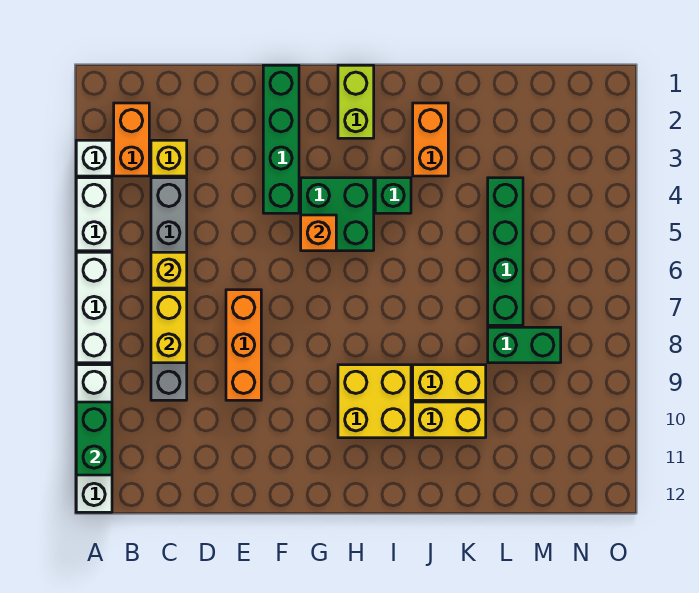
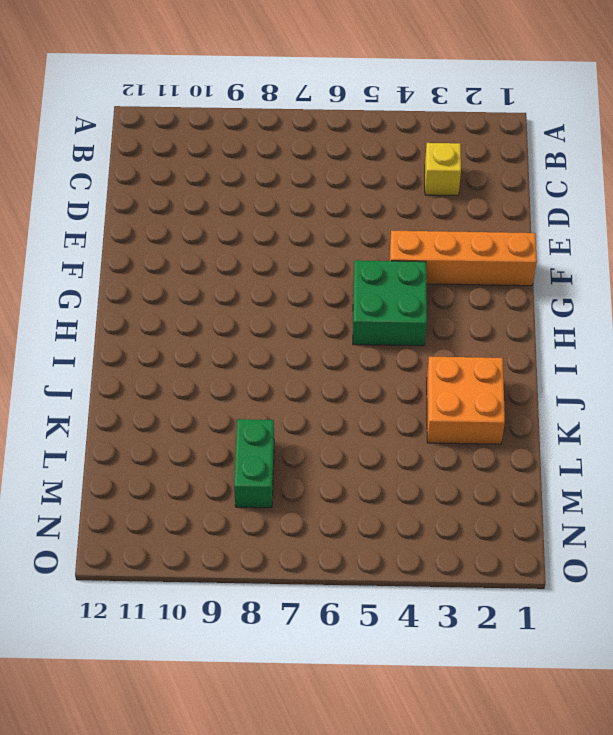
orange 1x4 brick [390,231,537,286] -> green 1x4 brick [263,65,299,213]
orange 2x2 brick [427,357,505,444] -> orange 1x2 brick [413,103,448,176]
none -> white 1x1 brick [76,140,112,176]
none -> white 1x2 brick [76,178,112,251]
none -> white 1x3 brick [76,252,112,363]

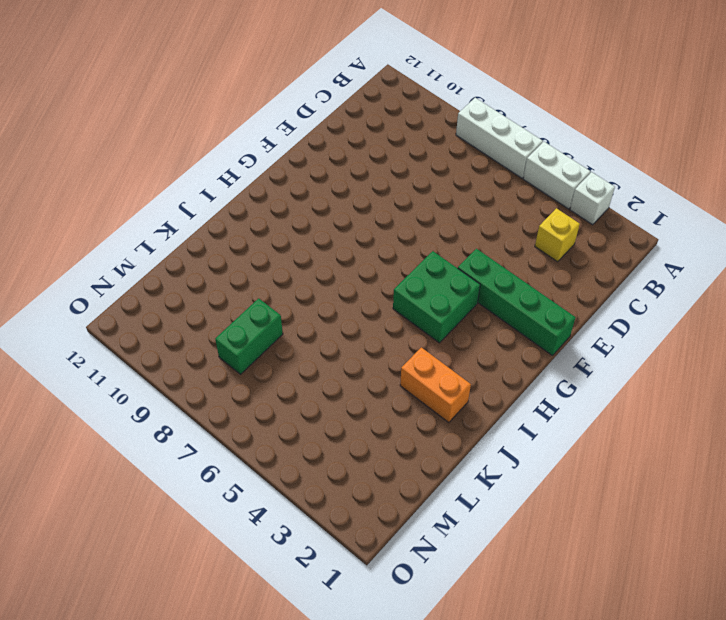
none -> white 1x4 brick [76,365,112,512]
none -> orange 1x2 brick [114,103,149,176]
none -> grey 1x6 brick [151,178,187,400]

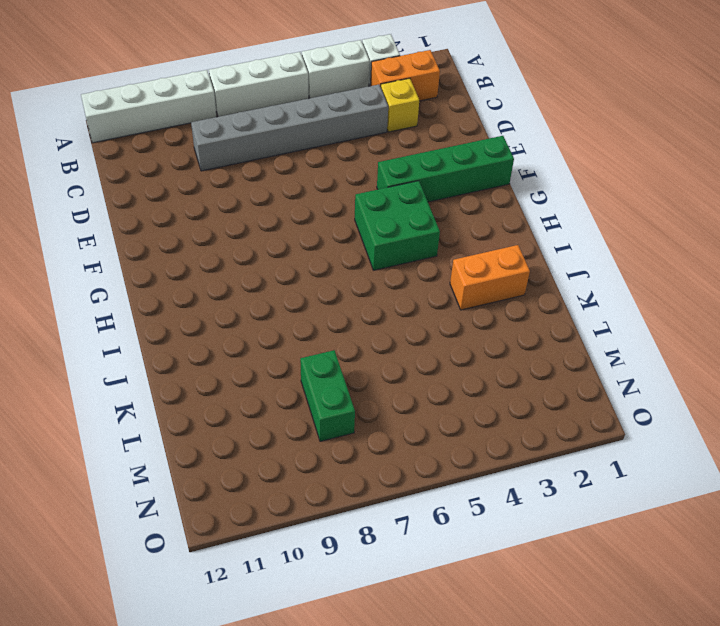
none -> orange 1x3 brick [226,290,261,400]
none -> lime 1x2 brick [338,65,374,138]
none -> yellow 2x2 brick [338,365,411,438]

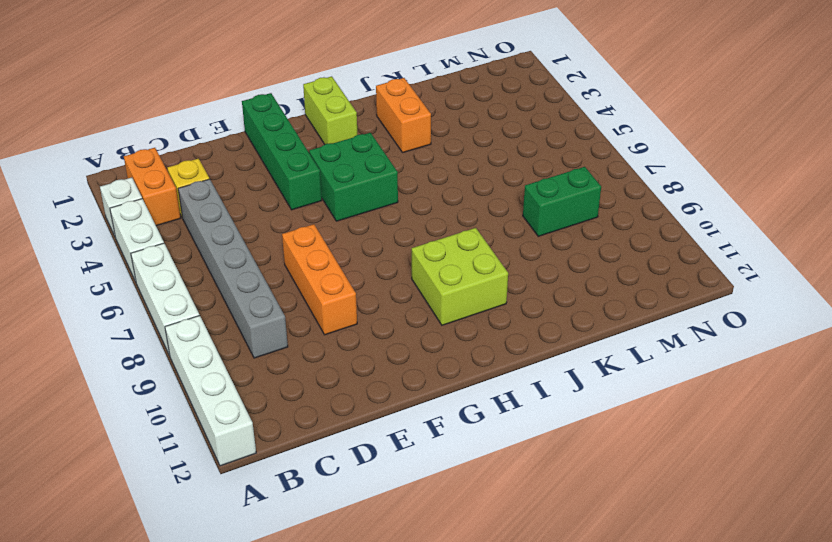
lime 2x2 brick [412,228,508,325] -> yellow 2x2 brick [338,365,411,438]
none -> green 1x1 brick [375,178,411,213]
none -> yellow 1x2 brick [413,365,486,400]
none -> yellow 1x2 brick [413,402,486,438]

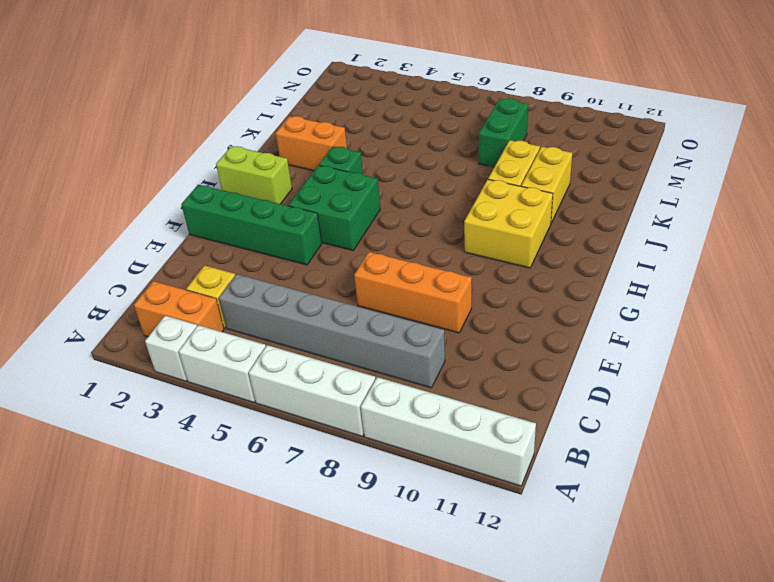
none -> green 1x4 brick [488,178,523,325]
none -> green 1x2 brick [76,402,112,475]
none -> yellow 1x1 brick [151,252,187,288]

